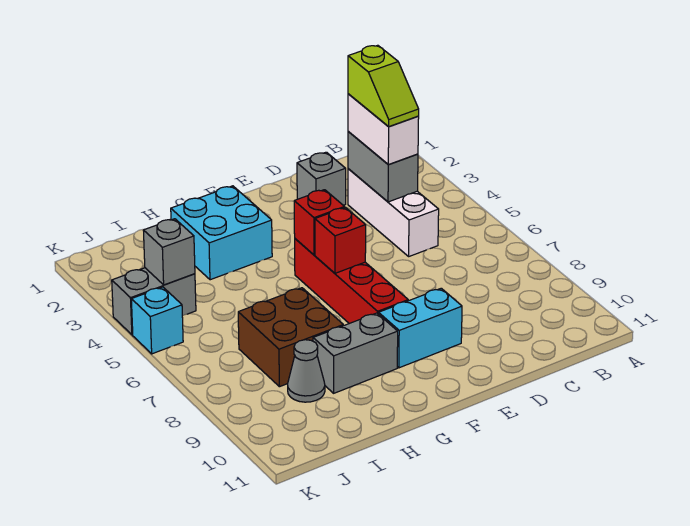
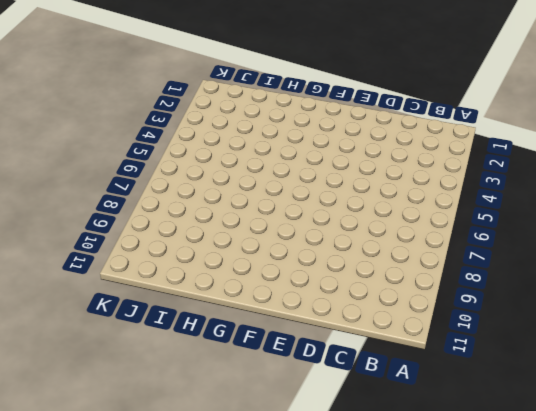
none -> white 1x3 brick [348,169,439,256]
none -> grey 1x1 brick [297,152,346,205]
none -> cyan 1x2 brick [379,288,462,368]

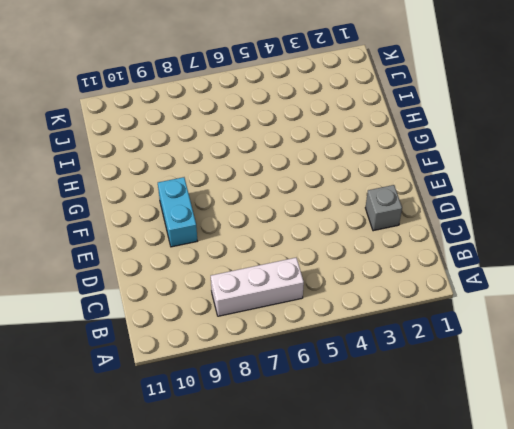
white 1x3 brick [211,258,304,316] -> white 1x3 brick moved to [348,169,439,256]
none -> red 1x4 brick [295,239,408,324]
none -> cyan 2x2 brick [171,186,272,280]
none -> grey 1x2 brick [313,313,398,393]

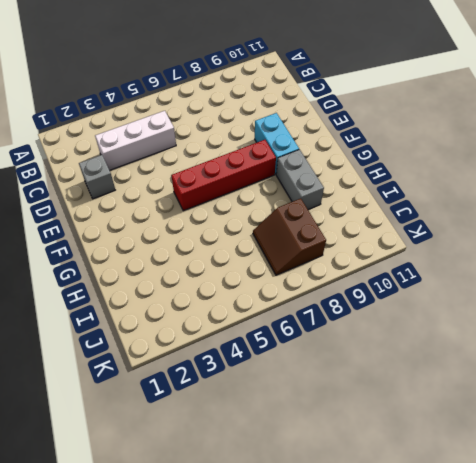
brown 2x2 slope [253,198,326,275] -> brown 2x2 brick [238,288,343,387]
none -> cyan 2x2 brick [171,186,272,280]
none -> grey 1x1 cone [288,340,325,402]
none -> grey 1x2 brick [112,268,196,335]

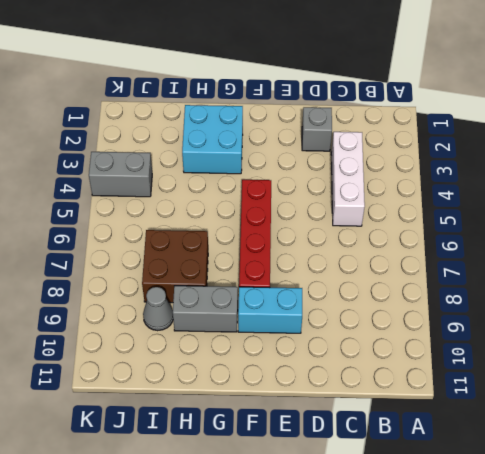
none -> cyan 1x1 brick [131,287,183,354]
none -> grey 1x2 brick [348,132,418,202]
none -> red 1x1 brick [294,190,345,255]

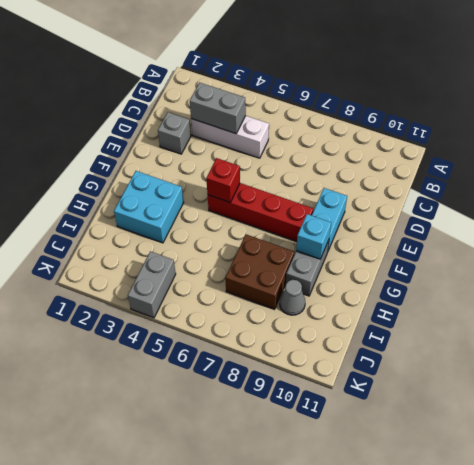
cyan 1x1 brick [296,214,331,259] -> cyan 1x1 brick moved to [131,287,183,354]
none -> red 1x1 brick [315,207,366,273]
none -> grey 1x1 brick [143,219,195,285]
none -> white 1x2 brick [348,94,419,164]

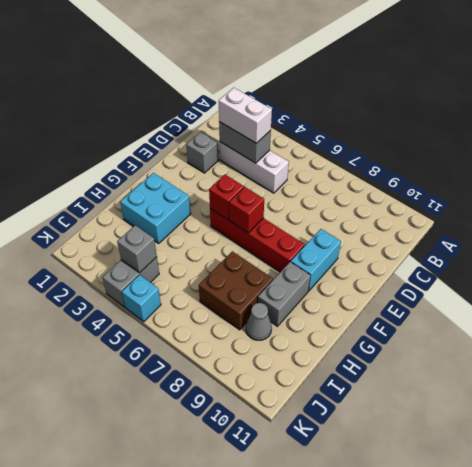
none -> lime 1x2 slope [348,45,419,127]

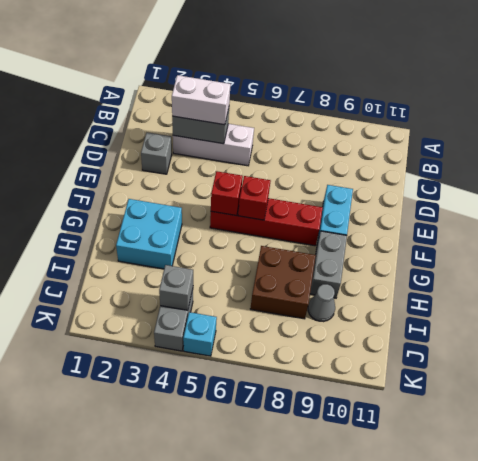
none -> lime 1x2 slope [348,45,419,127]

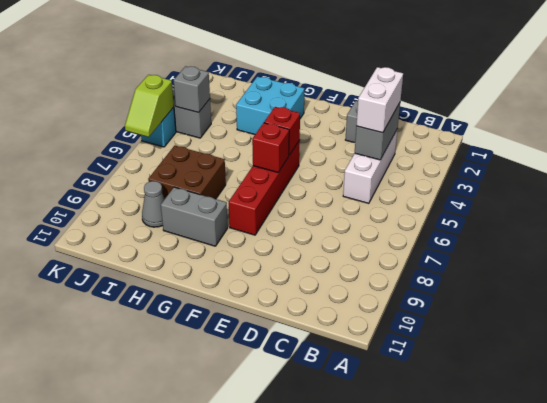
lime 1x2 slope [125,75,174,137] -> lime 1x2 slope moved to [348,45,419,127]
none -> cyan 1x2 brick [379,288,462,368]

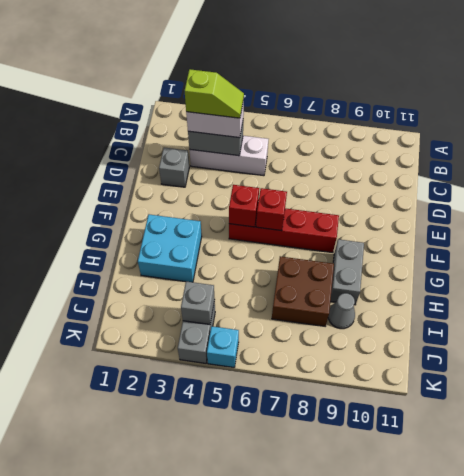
none -> cyan 1x2 brick [379,288,462,368]

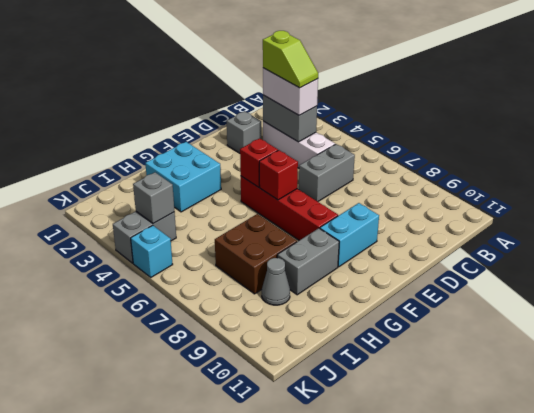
grey 1x2 brick [299,144,355,202] -> none

